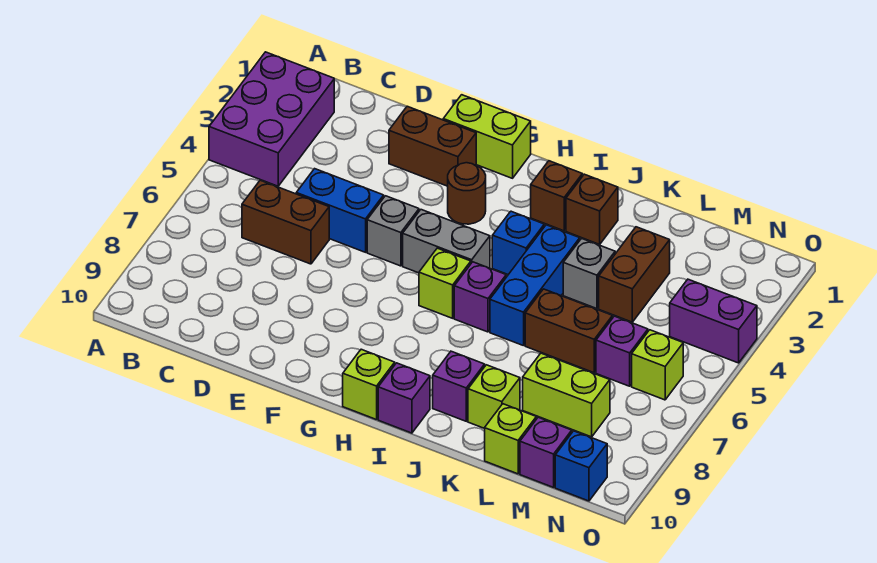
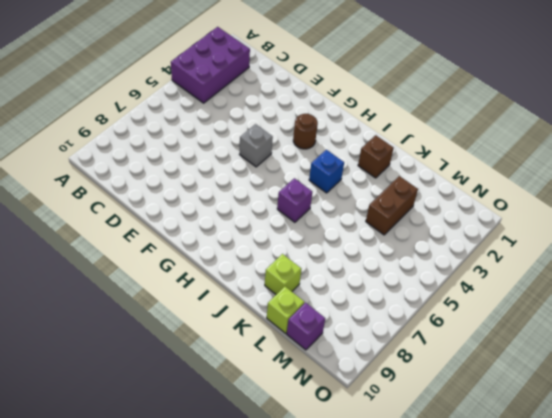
none -> brown 1x2 brick [242,180,329,264]
none -> blue 1x2 brick [296,169,384,252]
none -> brown 1x2 brick [389,106,476,186]

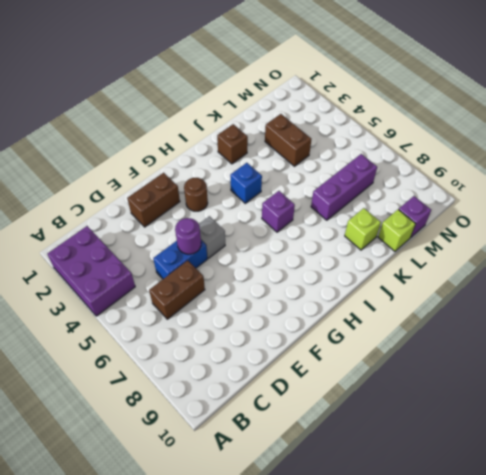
purple 1x1 round brick [175,218,201,254] -> none
purple 1x3 brick [311,154,377,220] -> none
none -> lime 1x2 brick [443,95,531,178]
none -> grey 1x2 brick [403,210,490,273]
none -> lime 1x1 brick [419,248,471,318]

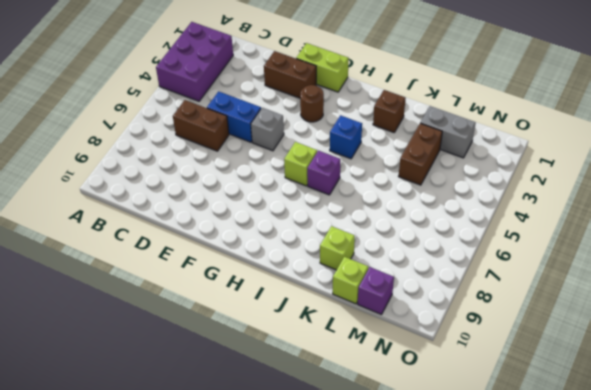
grey 1x2 brick [421,106,476,158] -> grey 1x2 brick moved to [403,210,490,273]
none -> lime 1x1 brick [343,349,395,420]
none -> brown 1x1 brick [531,161,582,231]
none -> purple 1x1 brick [378,363,430,433]

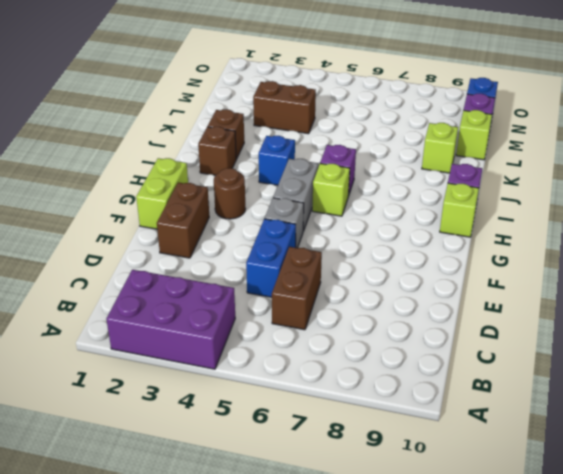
none -> blue 1x3 brick [490,225,580,346]
none -> purple 1x1 brick [433,351,485,421]
none -> grey 1x1 brick [563,238,615,309]

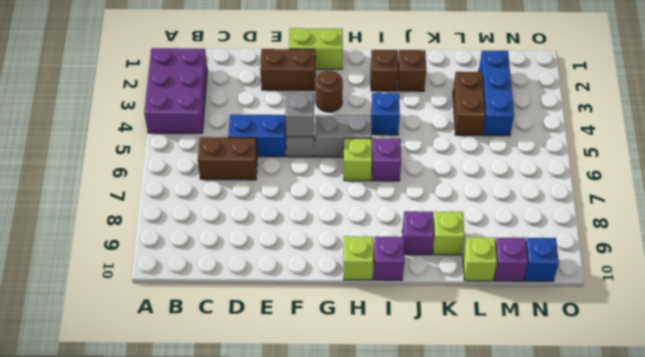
grey 1x1 brick [285,94,314,137] -> grey 1x1 brick moved to [563,238,615,309]
blue 1x3 brick [479,51,514,136] -> blue 1x3 brick moved to [490,225,580,346]
none -> brown 1x2 brick [525,289,613,373]
none -> lime 1x2 brick [523,353,610,437]
none -> purple 1x1 brick [596,316,648,386]

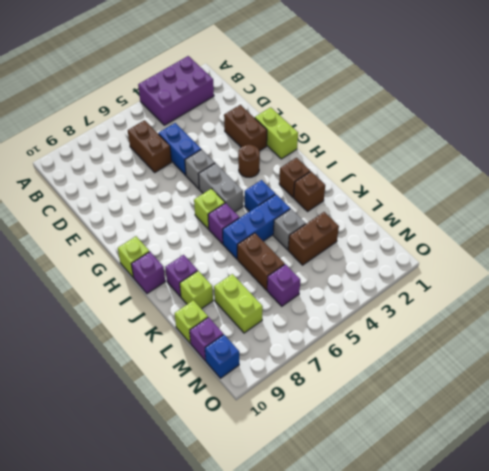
none -> purple 1x2 brick [670,279,757,363]
none -> lime 1x1 brick [632,330,683,400]

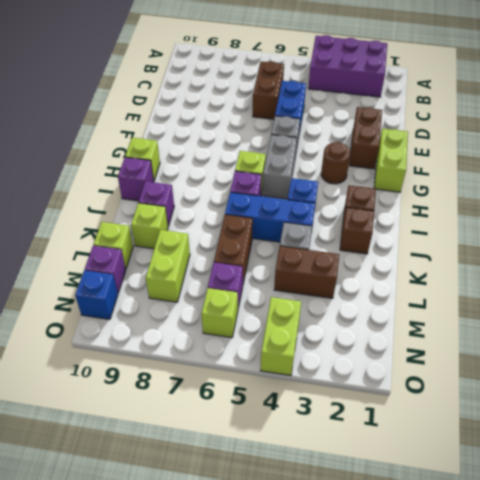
lime 1x2 brick [260,297,301,376] -> purple 1x2 brick [670,279,757,363]

